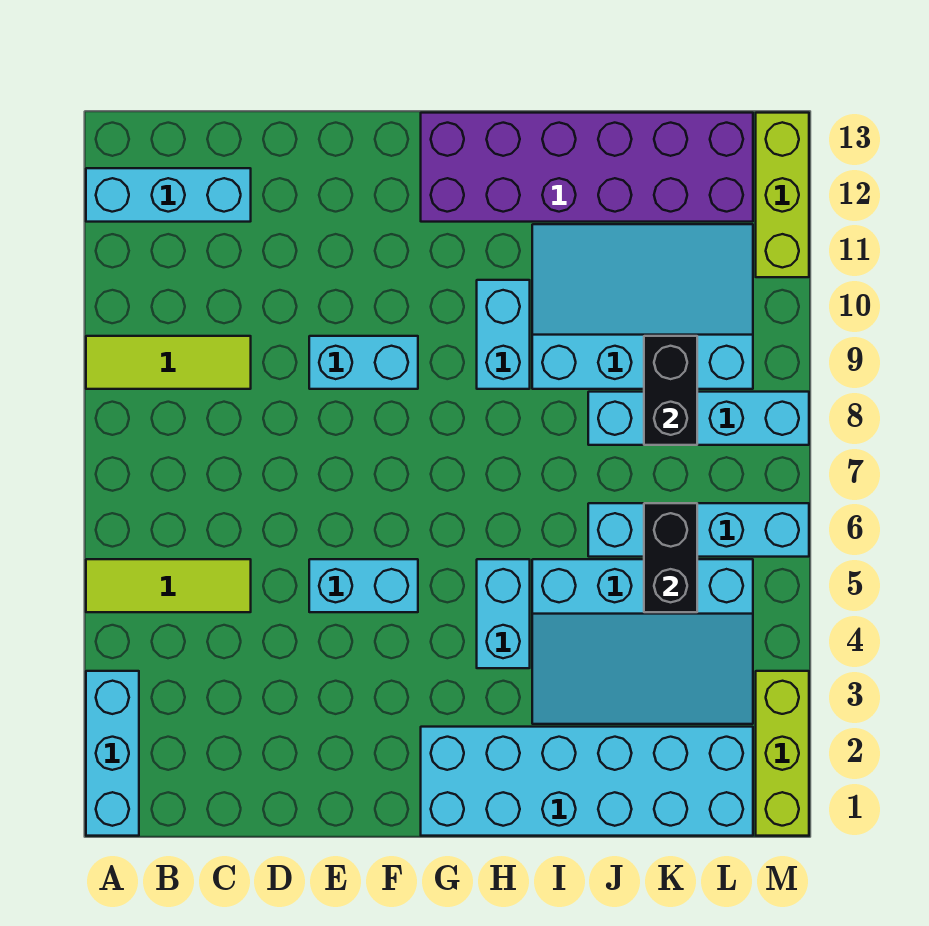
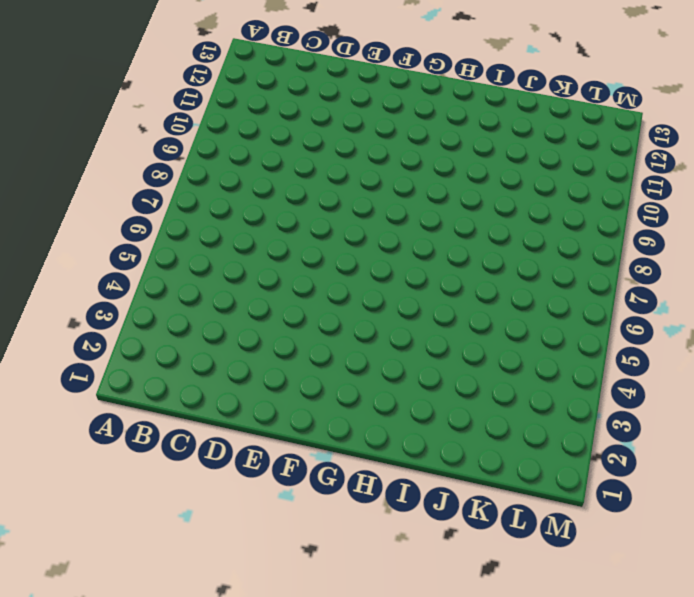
none -> cyan 1x3 brick [86,671,139,836]
none -> lime 1x3 tile [86,559,251,612]
none -> lime 1x3 tile [86,336,251,389]

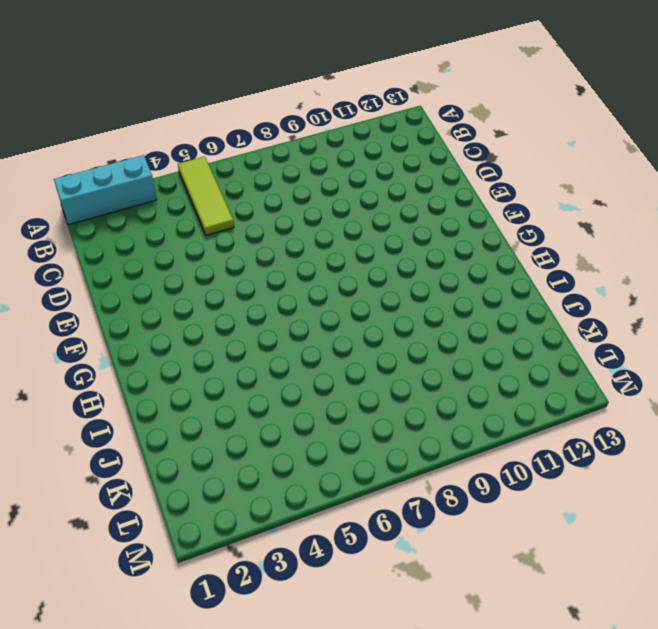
none -> lime 1x3 tile [86,336,251,389]
none -> cyan 1x3 brick [86,168,251,222]
none -> cyan 1x2 brick [309,559,418,612]

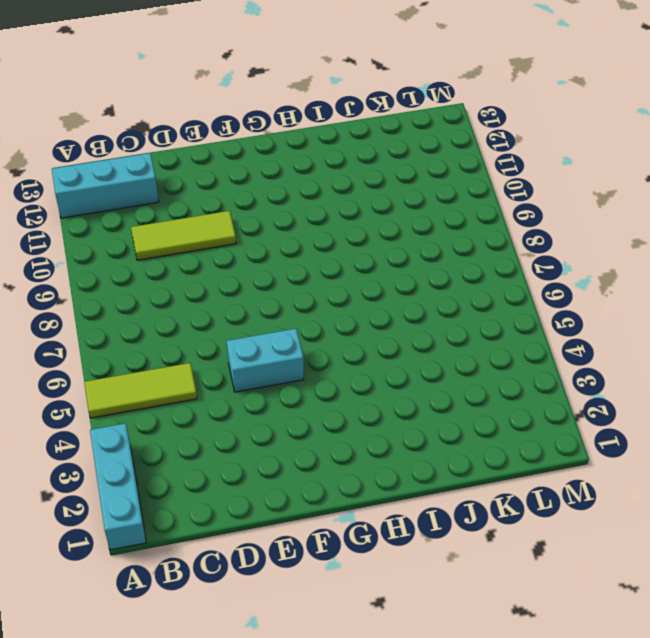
lime 1x3 tile [131,211,236,260] -> lime 1x3 tile moved to [86,336,251,389]
none -> cyan 1x2 brick [309,336,418,389]
none -> cyan 2x6 brick [421,727,753,836]
none -> purple 2x6 brick [421,113,753,222]

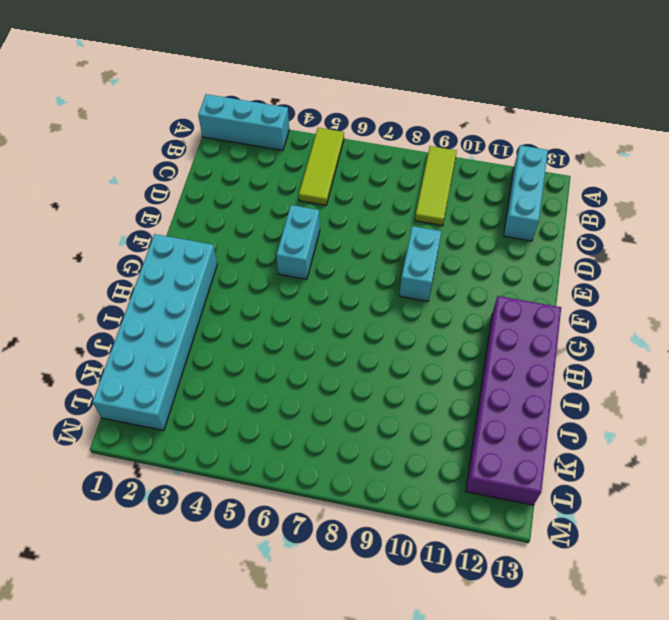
none -> cyan 1x2 brick [477,559,530,668]
none -> cyan 1x2 brick [477,280,530,389]
none -> cyan 3x4 slope [532,559,753,724]

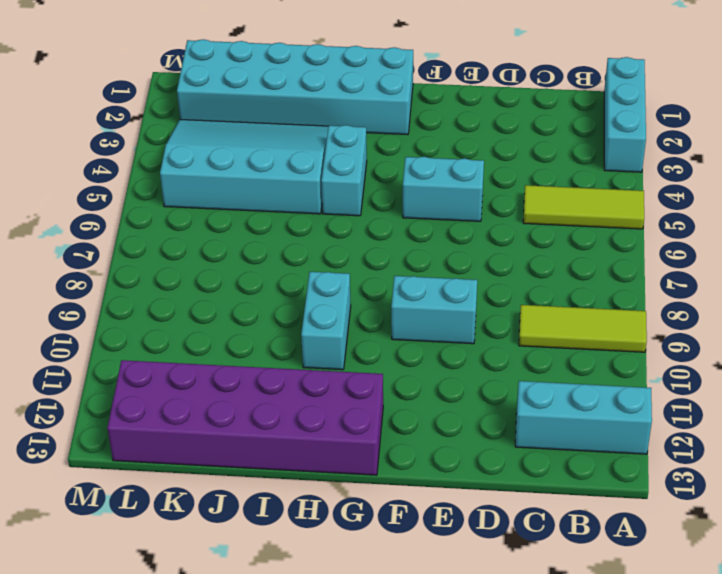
none -> cyan 3x4 slope [532,224,753,389]
none -> cyan 1x4 brick [588,503,809,557]
none -> cyan 1x4 brick [588,392,809,445]

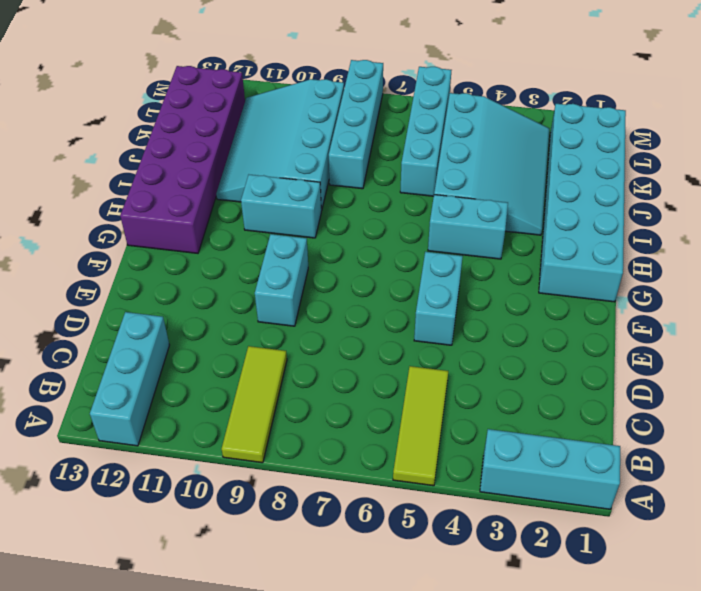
none -> lime 1x3 brick [756,671,809,836]
none -> lime 1x3 brick [756,113,809,277]
none -> black 1x2 brick [644,503,697,612]

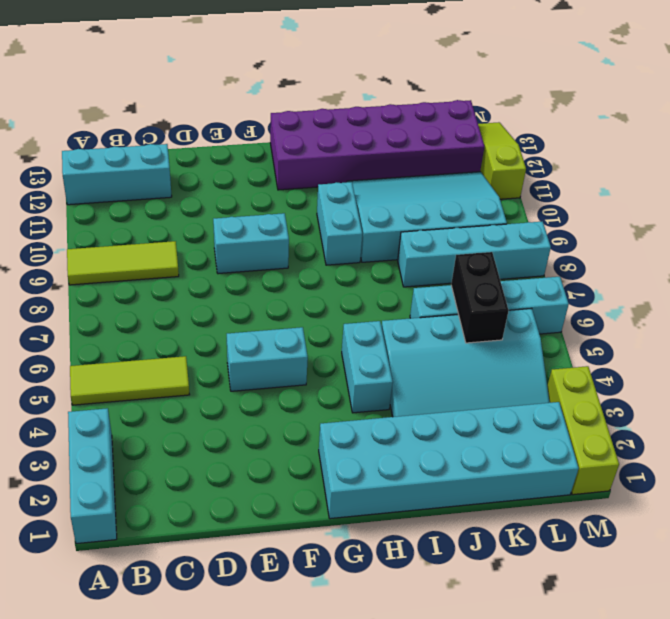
lime 1x3 slope [478,122,526,199] -> lime 1x3 brick [756,113,809,277]
none -> black 1x2 brick [644,336,697,445]

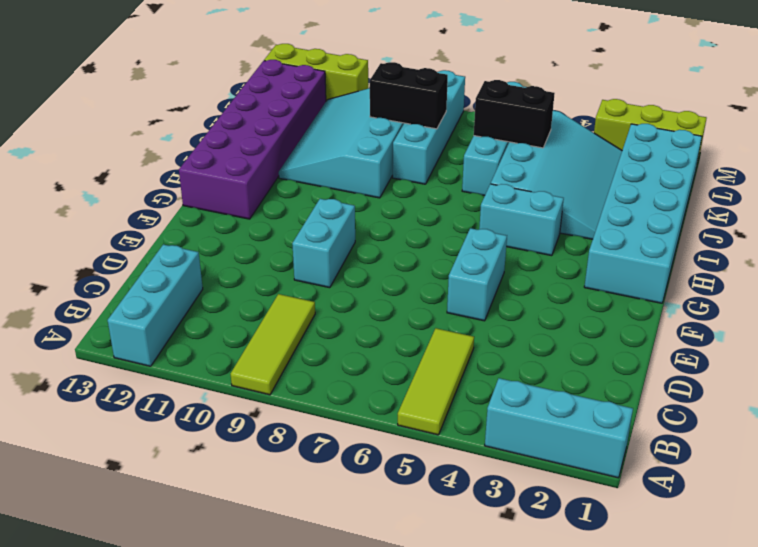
none -> cyan 1x2 brick [477,280,530,389]

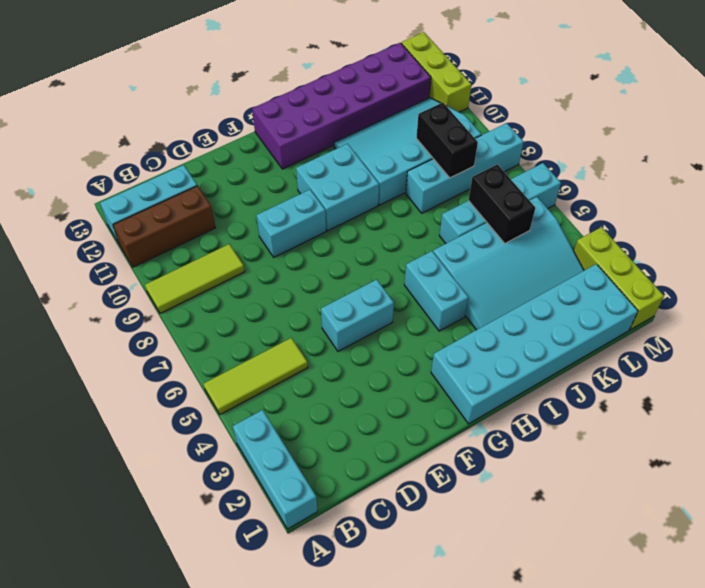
brown 1x3 brick [113,186,216,267] -> none
cyan 2x2 brick [296,144,379,231] -> cyan 1x2 brick [477,280,530,389]

